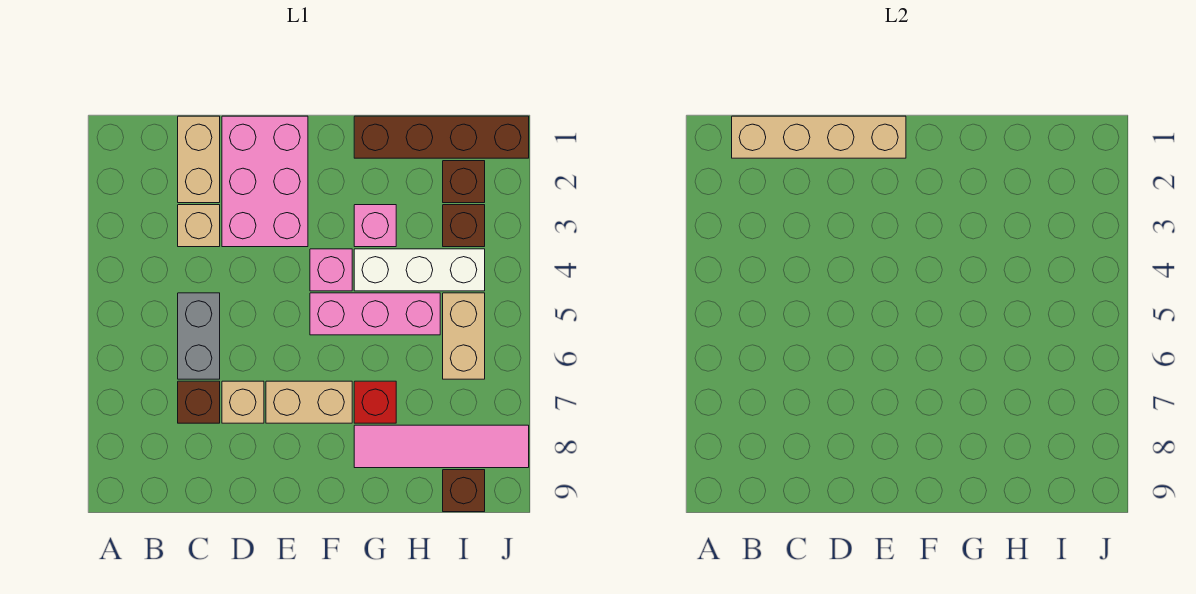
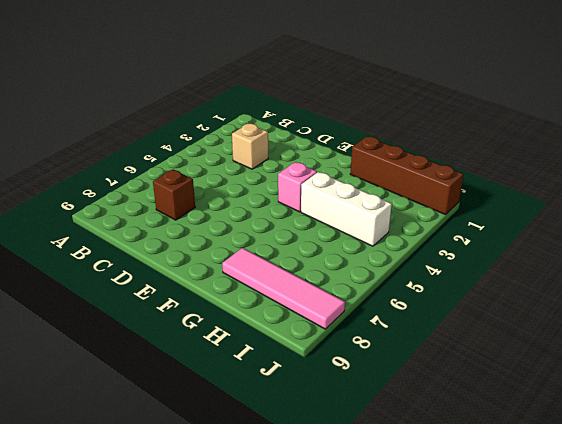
none -> tan 1x2 brick [178,116,220,203]
none -> grey 1x2 brick [178,293,220,379]
none -> pink 2x3 brick [222,116,308,247]

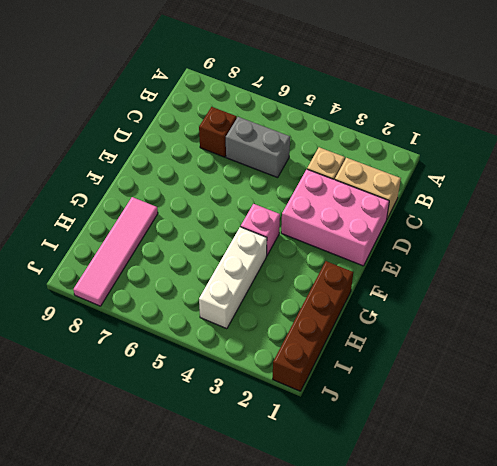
none -> tan 1x1 brick [222,381,264,423]
none -> tan 1x2 brick [266,381,352,423]
none -> pink 1x3 brick [310,293,440,335]

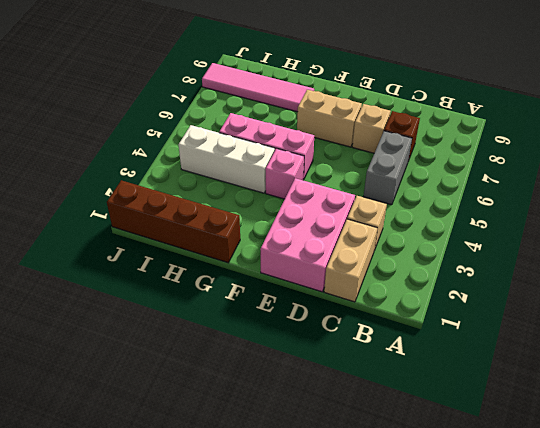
none -> pink 1x1 brick [354,205,396,247]
none -> red 1x1 brick [354,381,396,423]
none -> brown 1x1 brick [443,161,485,203]

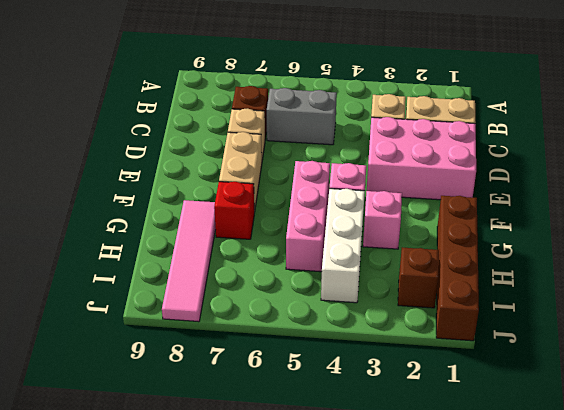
none -> brown 1x1 brick [443,205,485,247]
none -> tan 1x2 brick [443,293,485,379]
none -> brown 1x1 brick [443,470,485,512]

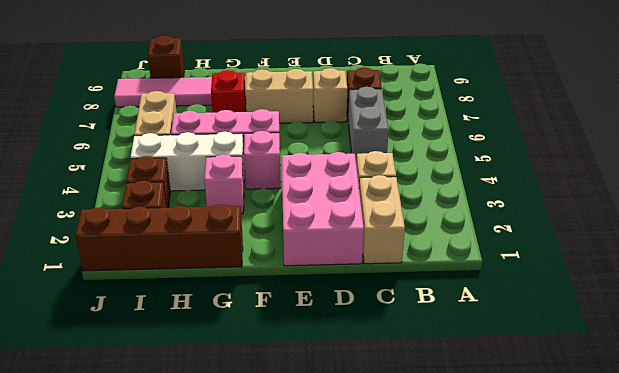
none -> tan 1x4 brick [732,116,906,158]

